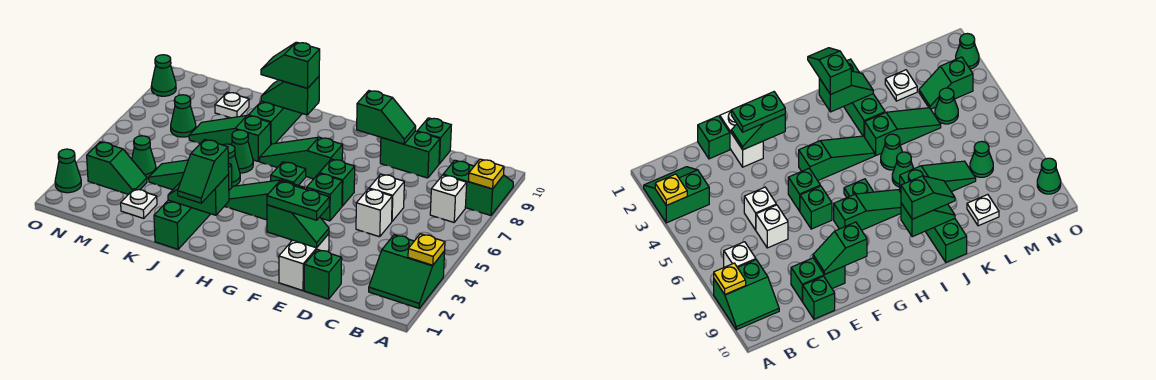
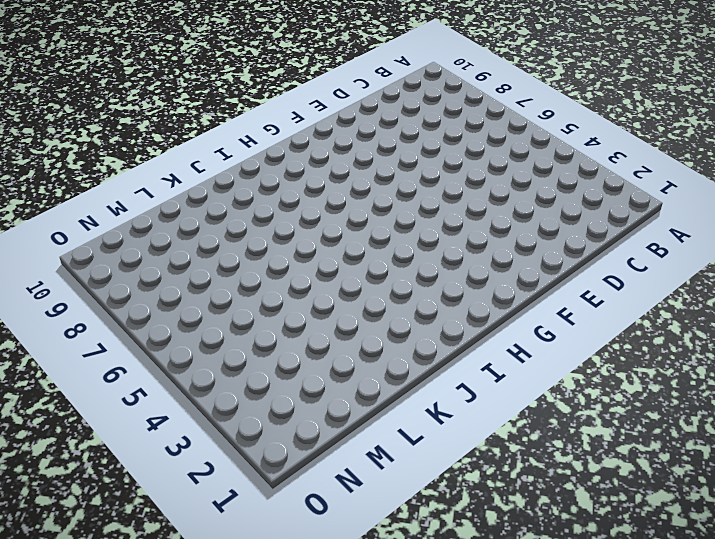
none -> green 2x2 slope [369,235,445,308]
none -> green 2x2 slope [443,160,513,215]
none -> white 1x1 brick [430,175,467,222]
none -> green 1x1 brick [304,249,342,299]

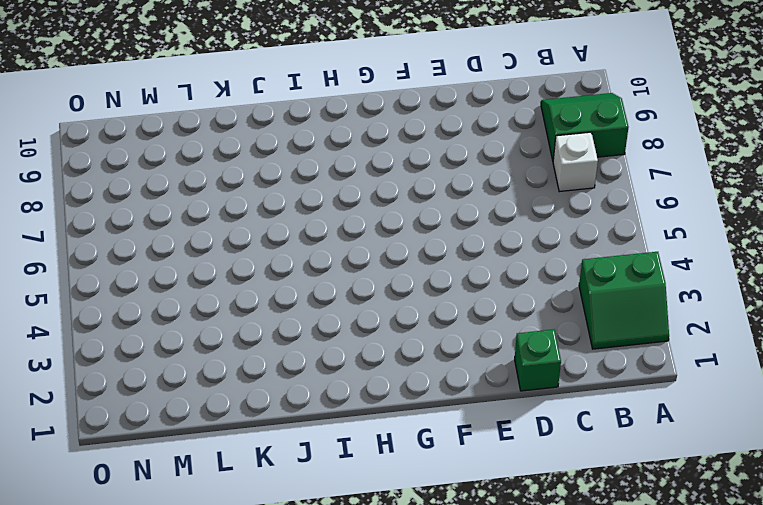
none -> white 1x1 brick [356,189,392,237]
none -> white 1x1 brick [369,174,404,221]
none -> green 1x2 brick [380,131,440,178]
none -> green 1x1 brick [417,118,451,164]

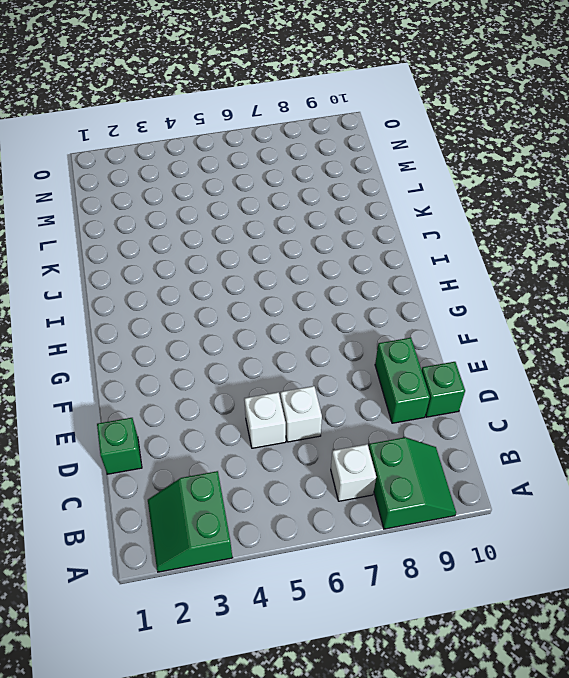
none -> white 1x2 brick [279,234,329,291]
none -> green 1x1 brick [307,174,342,221]
none -> green 1x1 brick [319,159,355,206]
none -> green 1x3 slope [225,180,305,220]

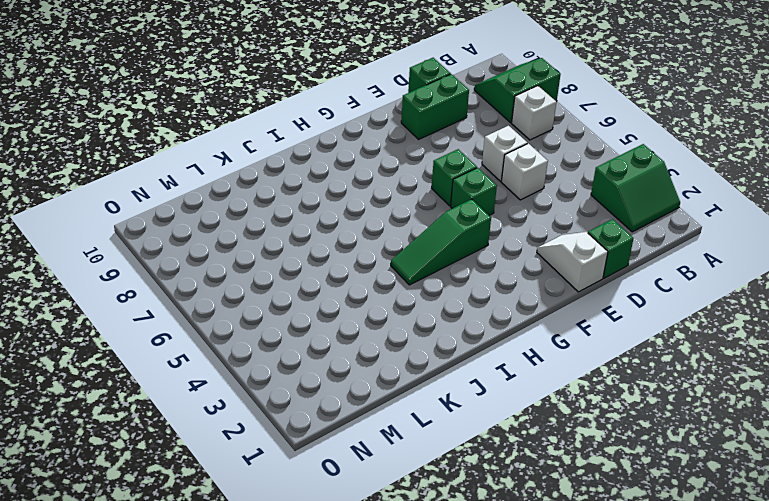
white 1x2 slope [537,232,608,292] -> white 1x2 brick [279,234,329,291]
none -> green 1x3 slope [260,137,343,179]
none -> green 1x1 plate [271,162,306,185]
none -> green 1x3 brick [154,200,210,249]
none -> green 1x3 slope [149,160,232,190]

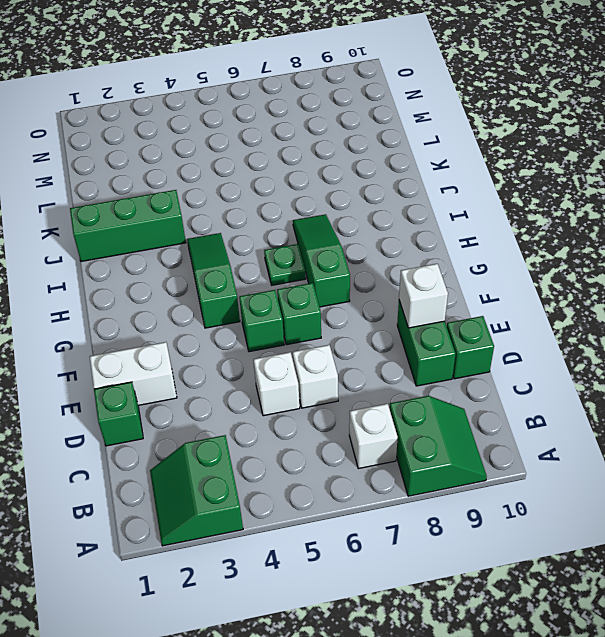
white 1x1 brick [399,264,448,328] -> green 1x2 slope [357,91,416,144]
none -> green 1x3 slope [149,160,232,190]
none -> green 1x1 cone [224,144,240,187]
none -> green 1x1 cone [231,130,253,173]
none -> green 1x3 slope [189,115,271,161]

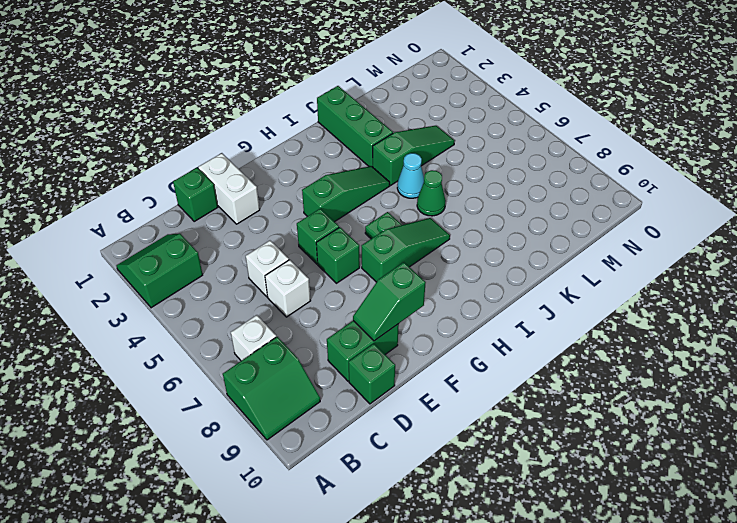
cyan 1x1 cone [397,153,424,198] -> green 1x1 cone [224,144,240,187]
none -> green 1x3 slope [189,115,271,161]
none -> green 1x3 brick [249,101,302,144]
none -> white 1x1 plate [121,189,157,218]
none -> white 1x1 plate [215,92,249,118]

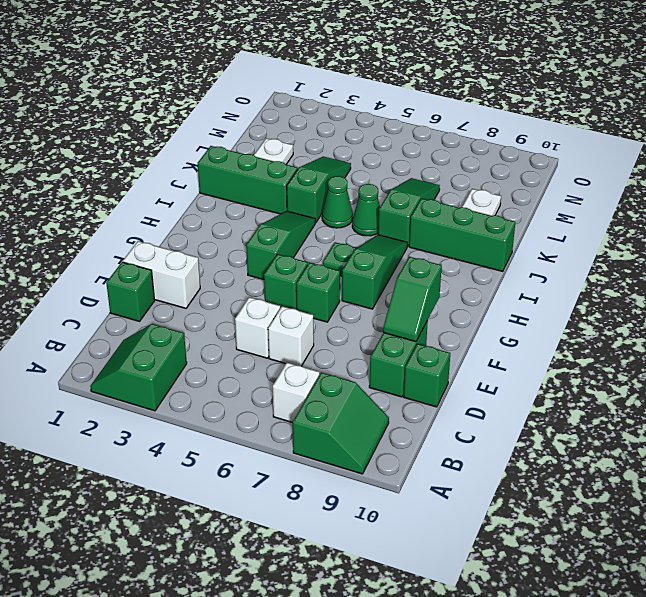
none -> green 1x2 slope [87,142,147,194]
none -> green 1x1 cone [132,136,156,178]
none -> green 1x1 cone [171,95,196,137]
none -> green 1x1 cone [55,149,81,193]

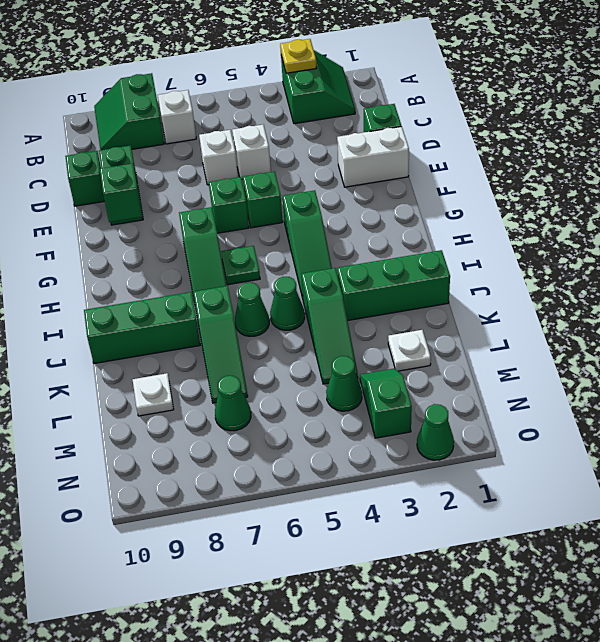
none -> green 1x1 cone [151,55,176,96]
none -> yellow 1x1 plate [468,159,504,189]
none -> green 1x2 slope [267,205,329,248]
none -> green 1x2 slope [168,175,229,215]

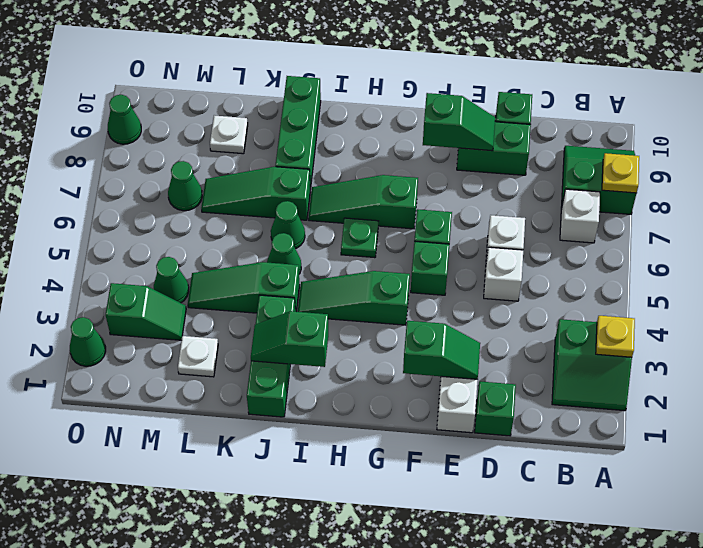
none -> green 1x2 slope [261,77,319,115]
none -> green 1x2 plate [267,182,329,220]
none -> green 1x2 slope [178,139,229,203]
none -> green 1x2 slope [261,42,320,88]

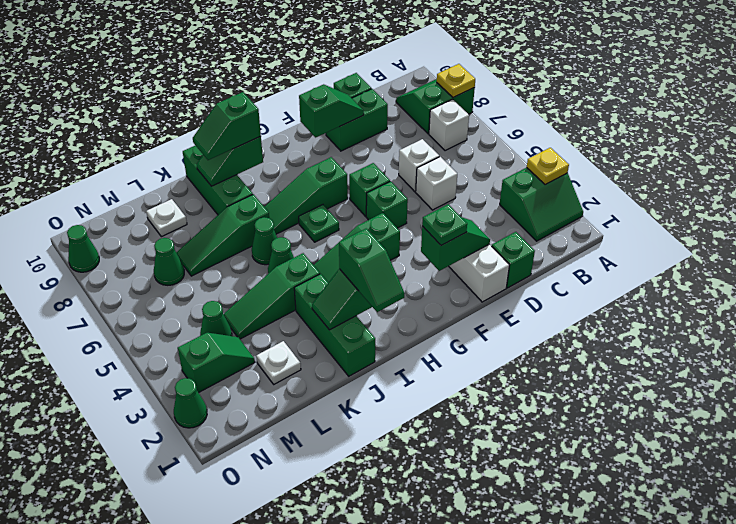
green 1x1 plate [422,204,467,245] -> green 1x2 plate [267,182,329,220]

